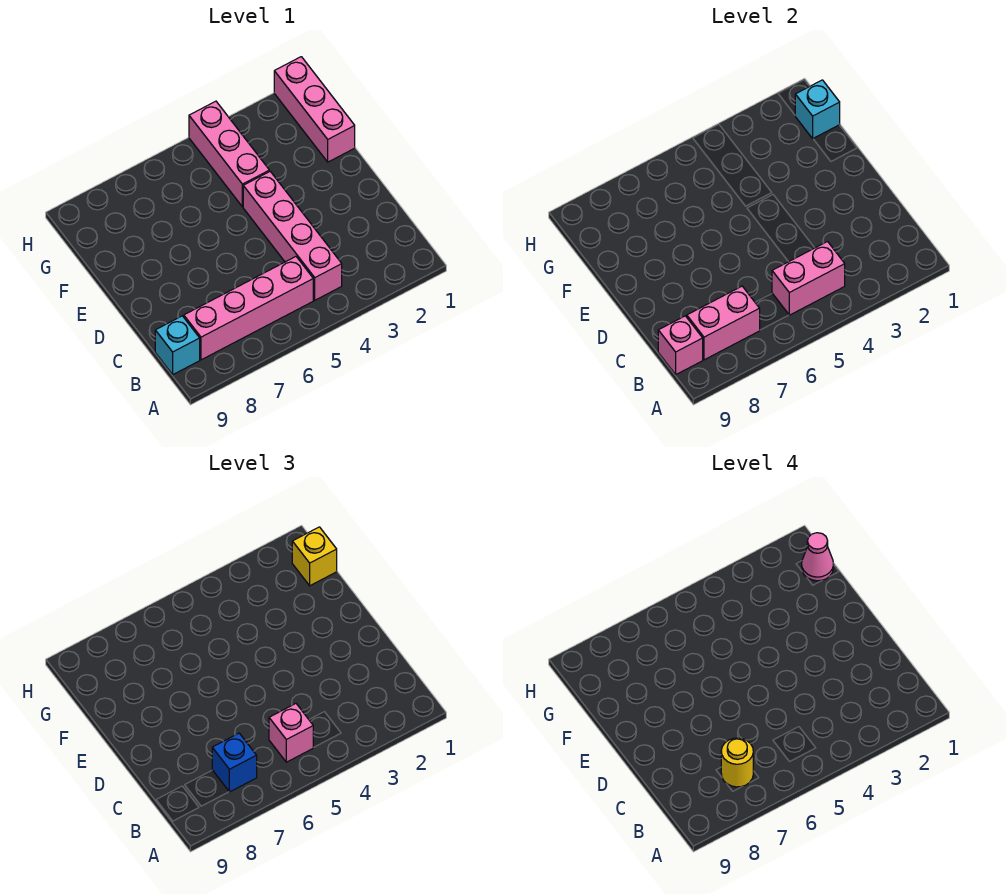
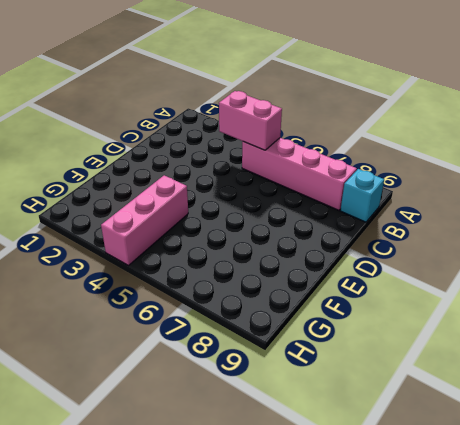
none -> pink 1x4 brick [243,171,342,300]
none -> pink 1x3 brick [274,57,355,162]
none -> pink 1x2 brick [687,286,760,360]

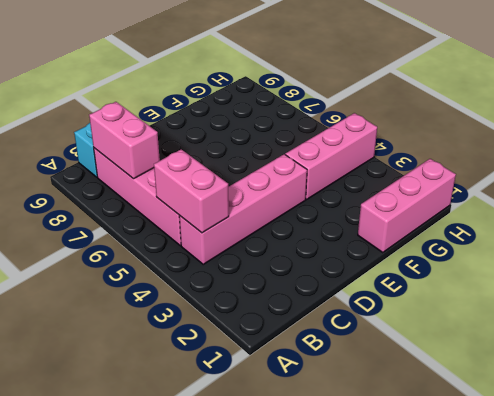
none -> pink 1x1 brick [658,316,703,374]
none -> cyan 1x1 brick [795,80,840,139]
none -> pink 1x1 brick [269,704,313,762]

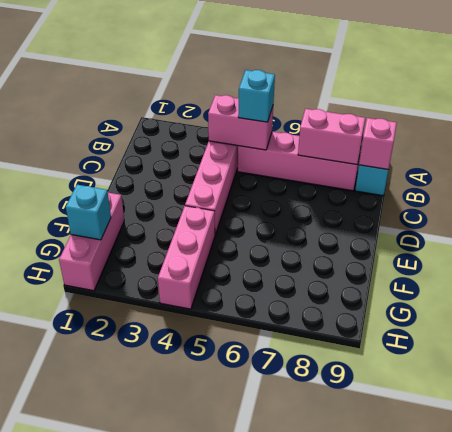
cyan 1x1 brick [238,70,275,122] -> pink 1x1 brick [269,704,313,762]
none -> blue 1x1 brick [212,733,257,792]
none -> yellow 1x1 brick [292,527,337,586]
none -> yellow 1x1 round brick [721,738,753,787]

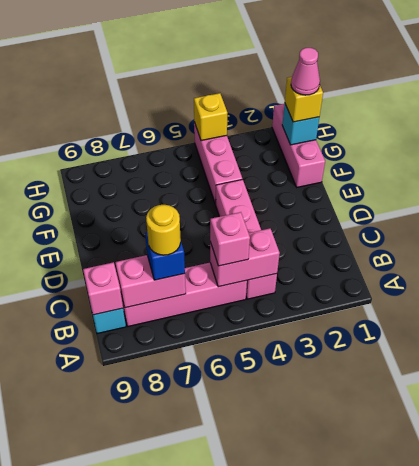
yellow 1x1 brick [194,93,227,141] -> none

